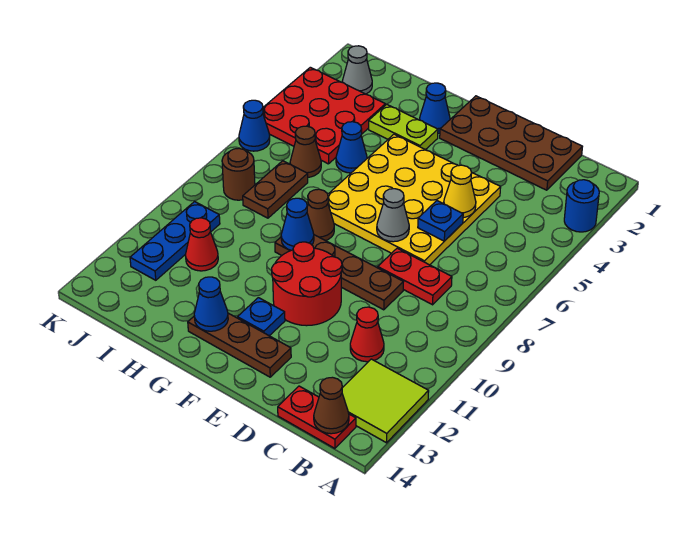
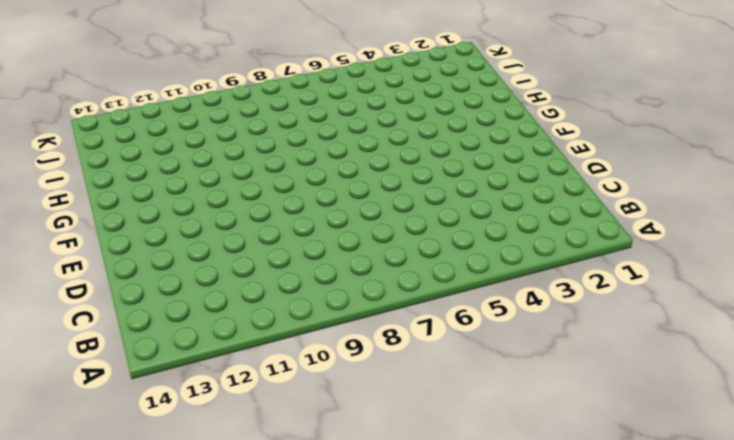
none -> blue 1x1 round brick [564,180,599,232]
none -> lime 2x2 tile [342,359,429,443]
none -> red 1x2 plate [278,386,356,448]

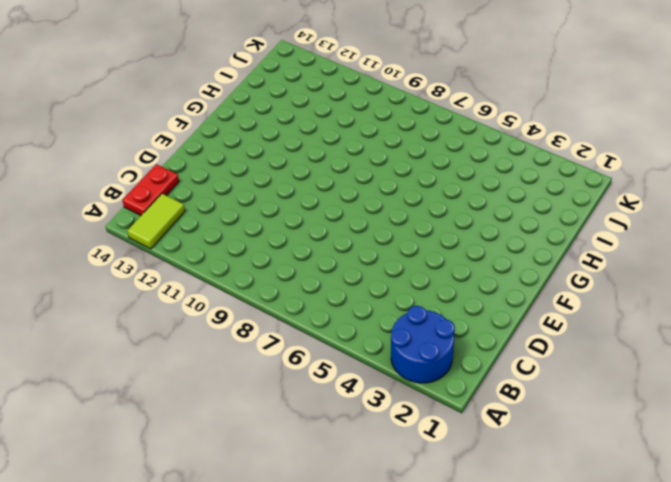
blue 2x2 round brick [391,306,455,383] -> blue 1x1 round brick [564,180,599,232]
lime 1x2 tile [127,194,185,249] -> lime 2x2 tile [342,359,429,443]
none -> brown 2x4 plate [440,96,582,190]
none -> red 1x2 plate [378,248,452,305]
none -> red 1x1 cone [350,307,384,362]

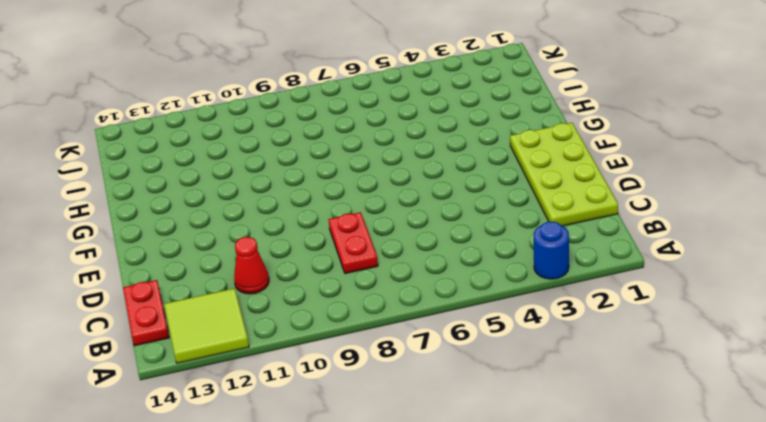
lime 2x4 plate [510,123,618,226] -> brown 2x4 plate [440,96,582,190]
none -> yellow 4x4 plate [328,134,501,265]
none -> brown 1x4 plate [275,235,403,310]
none -> red 2x2 round brick [272,242,342,326]

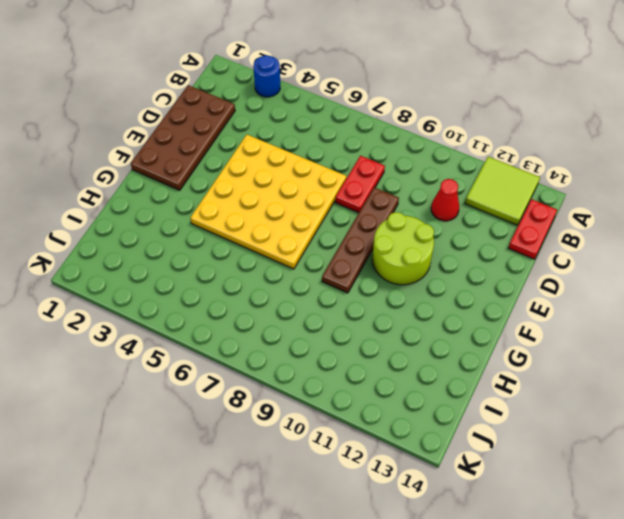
lime 2x2 round brick [372,212,434,285] -> red 2x2 round brick [272,242,342,326]
none -> brown 1x3 plate [188,313,291,377]
none -> blue 1x1 plate [238,298,285,336]
none -> blue 1x1 cone [420,83,450,133]

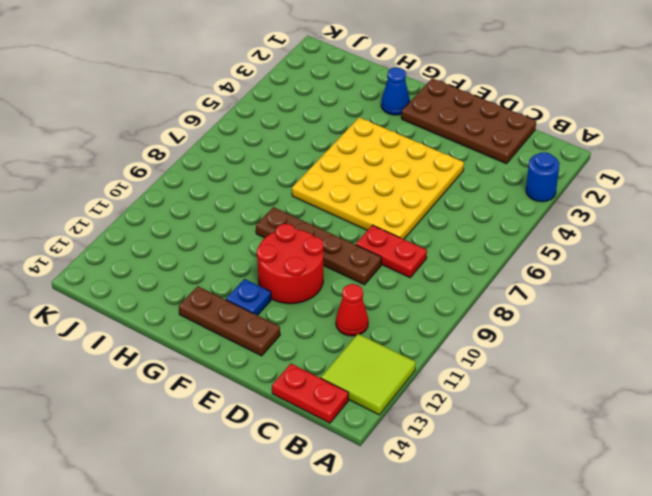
none -> lime 1x2 plate [369,104,438,150]
none -> brown 1x1 cone [307,189,334,241]
none -> blue 1x1 cone [336,122,367,173]

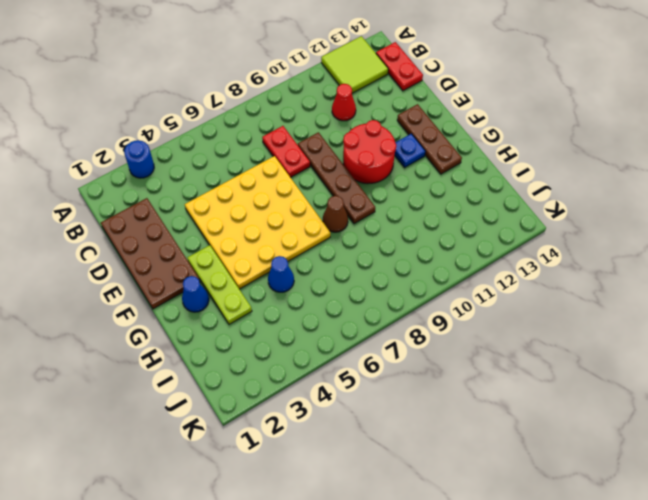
lime 1x3 plate [188,245,252,324] -> lime 1x2 plate [369,104,438,150]
none -> red 3x3 plate [263,67,385,164]
none -> brown 1x1 cone [290,126,321,177]
none -> brown 1x2 plate [243,161,308,218]

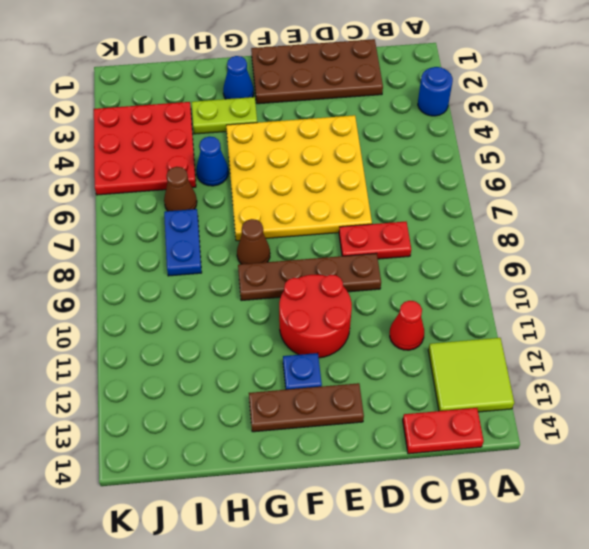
blue 1x2 plate [164,209,202,276] -> brown 1x2 plate [243,161,308,218]
none -> red 1x1 cone [186,218,218,271]
none -> grey 1x1 cone [342,46,372,94]
none -> brown 1x1 round brick [222,148,255,200]

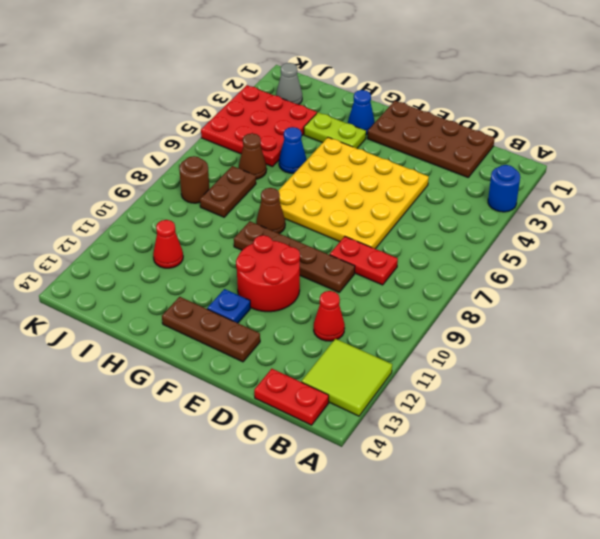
none -> blue 1x3 plate [130,202,220,280]
none -> blue 1x1 cone [239,100,270,151]
none -> brown 1x1 cone [314,377,349,434]

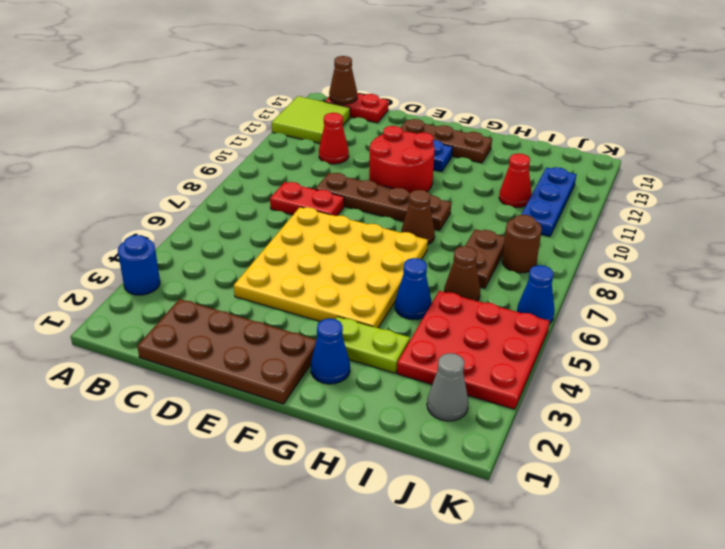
none -> yellow 1x1 cone [444,165,476,218]
none -> blue 1x1 plate [418,201,463,241]
none -> grey 1x1 cone [377,189,409,242]

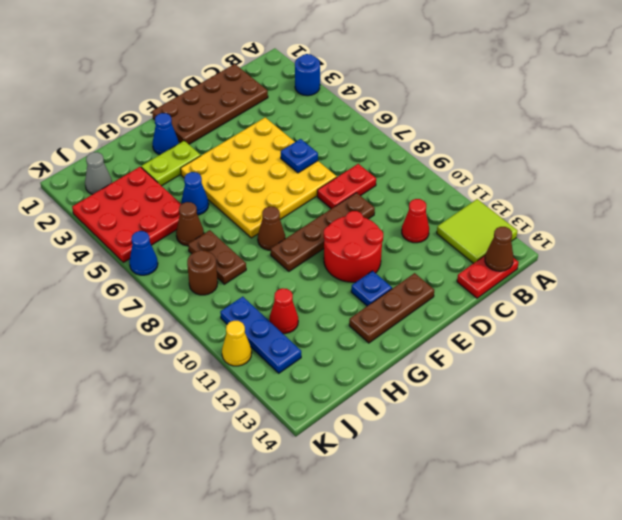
yellow 1x1 cone [222,321,252,366] -> yellow 1x1 cone moved to [444,165,476,218]
none -> grey 1x1 cone [377,189,409,242]
none -> blue 1x1 cone [281,198,314,250]
none -> blue 1x1 cone [194,277,228,331]

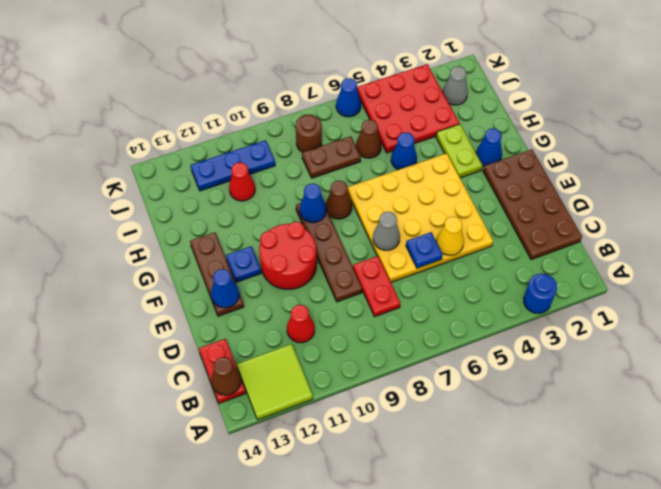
blue 1x1 cone [211,269,239,308] -> blue 1x1 cone moved to [194,277,228,331]

